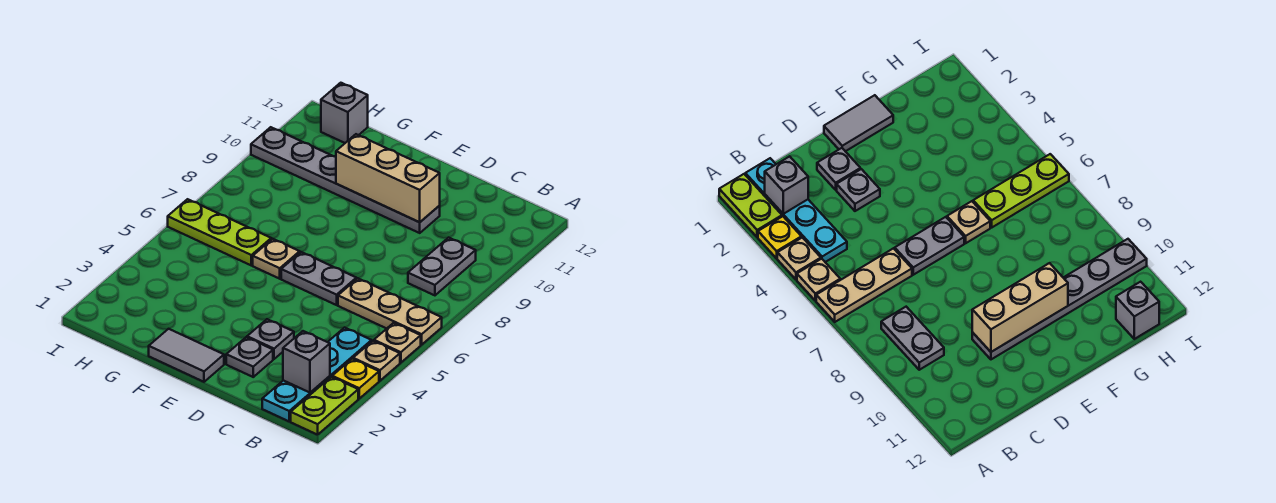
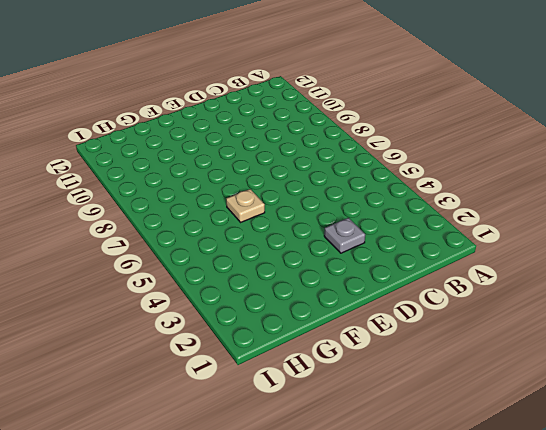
none -> lime 1x2 plate [291,377,358,435]
none -> yellow 1x1 plate [332,359,379,399]
none -> tan 1x1 plate [353,341,400,381]

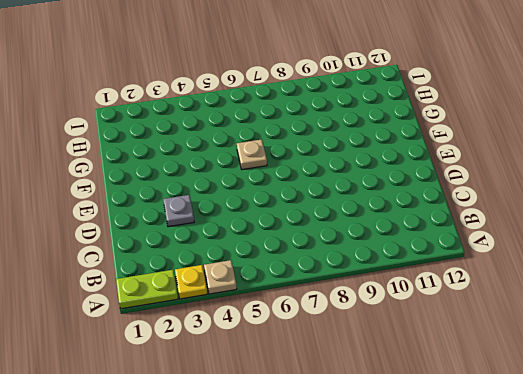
none -> tan 1x1 plate [374,323,421,363]
none -> tan 1x3 plate [338,278,442,345]
none -> cyan 1x4 plate [262,328,372,421]

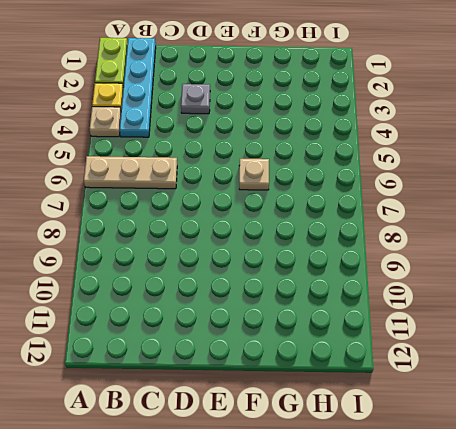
none -> tan 1x1 plate [374,323,421,363]
none -> grey 1x2 plate [408,238,476,295]
none -> grey 1x1 plate [226,337,273,377]

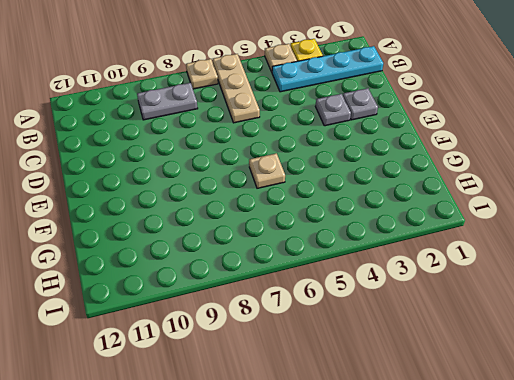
tan 1x1 plate [186,59,218,89] -> tan 1x1 plate moved to [374,323,421,363]
none -> lime 1x2 plate [291,377,358,435]
none -> grey 1x2 plate [281,252,356,305]
none -> grey 1x6 plate [251,127,440,233]

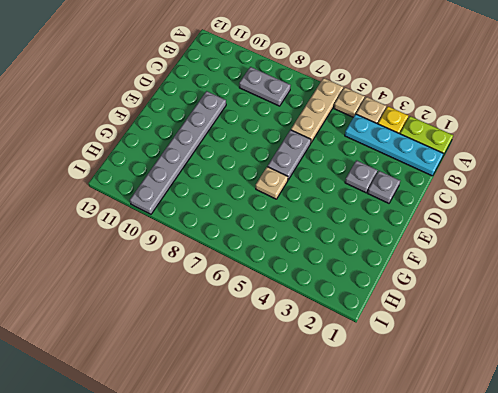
none -> grey 1x2 tile [149,329,224,382]
none -> lime 1x3 plate [168,199,271,265]
none -> grey 1x1 brick [321,83,368,143]

